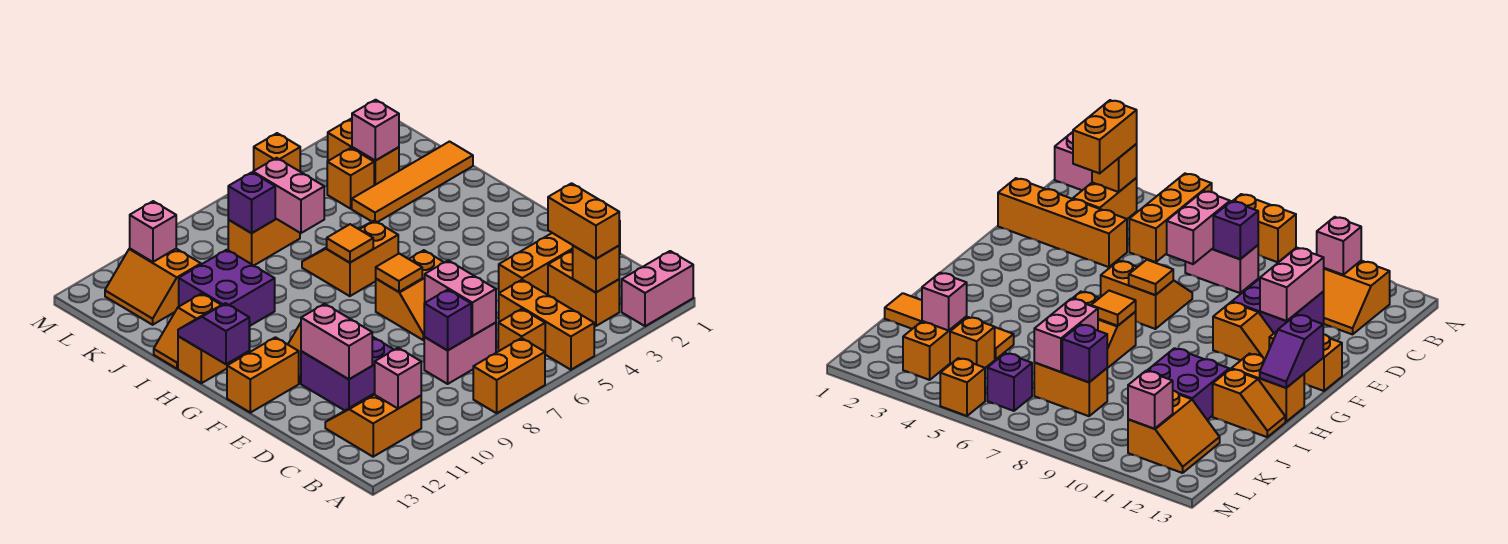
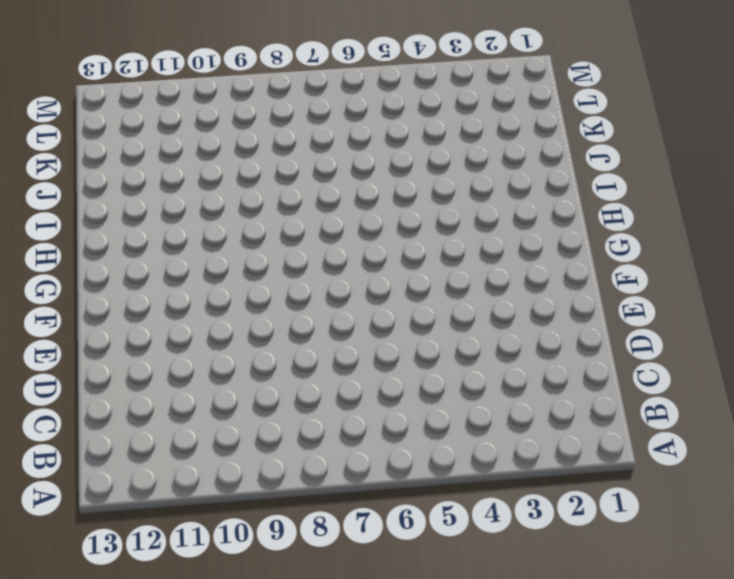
none -> pink 1x2 brick [622,251,693,326]
none -> orange 1x3 brick [499,280,594,370]
none -> orange 1x2 brick [473,338,545,413]
none -> orange 1x2 brick [548,251,619,326]

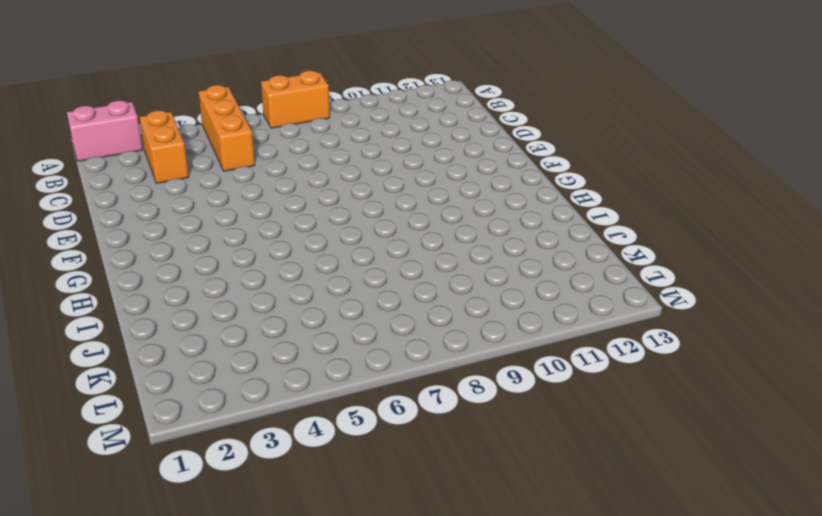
none -> orange 1x1 brick [498,309,545,352]
none -> orange 2x2 slope [325,393,421,457]
none -> pink 1x2 brick [424,323,496,384]
none -> orange 1x4 brick [499,221,620,295]

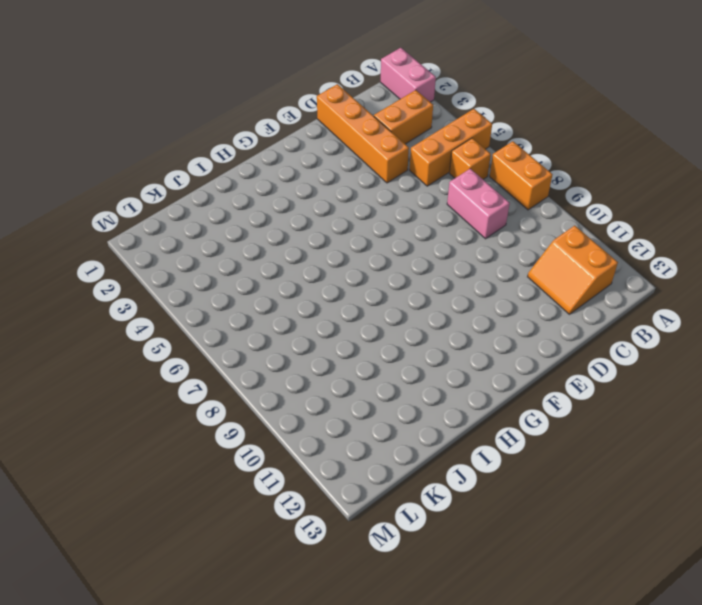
none -> purple 2x2 brick [301,337,394,410]
none -> orange 2x2 slope [376,250,444,340]
none -> orange 1x2 slope [1213,302,1274,360]
none -> orange 1x2 brick [227,337,299,413]

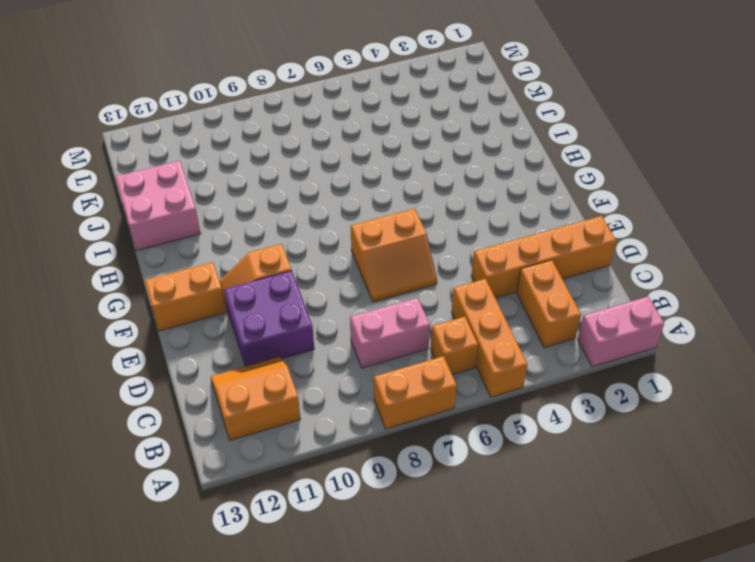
pink 2x2 brick [116,161,201,251] -> orange 1x2 slope [154,293,221,369]
none -> orange 2x2 slope [302,221,398,296]
none -> orange 1x2 brick [178,322,250,383]
none -> purple 2x2 brick [179,250,275,326]
none -> orange 1x4 tile [352,142,473,222]

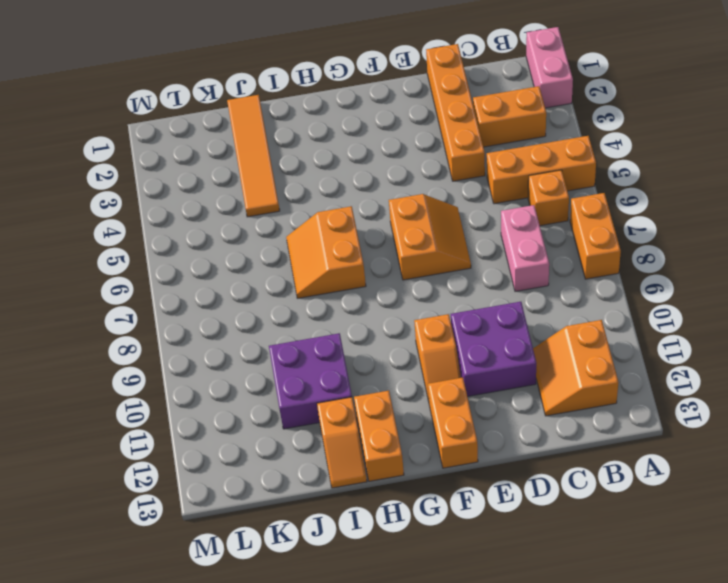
none -> orange 1x2 brick [328,119,399,185]
none -> orange 1x1 brick [327,148,374,209]
none -> orange 1x2 brick [228,218,300,265]
none -> orange 2x2 slope [105,249,201,325]

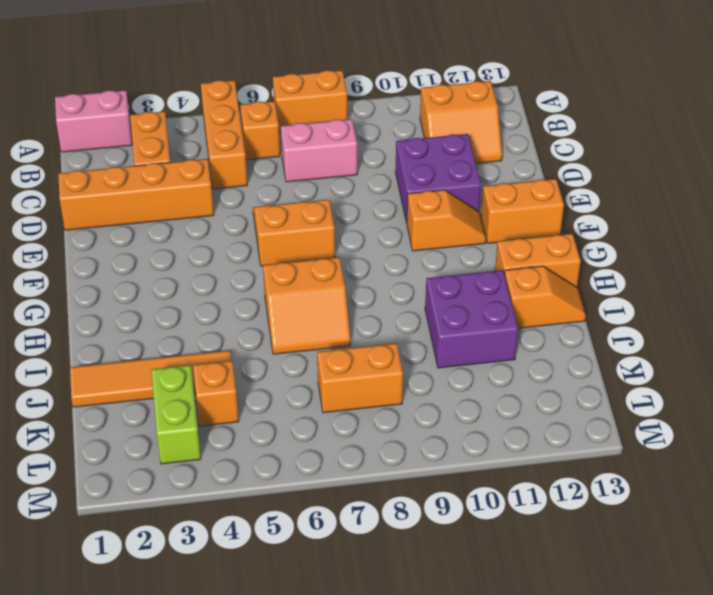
lime 1x2 brick [151,365,201,464] -> orange 1x2 brick [328,119,399,185]
none -> orange 2x2 slope [105,249,201,325]
none -> purple 1x1 brick [987,353,1032,411]
none -> orange 1x1 brick [254,133,300,171]
none -> orange 1x1 brick [573,246,619,293]

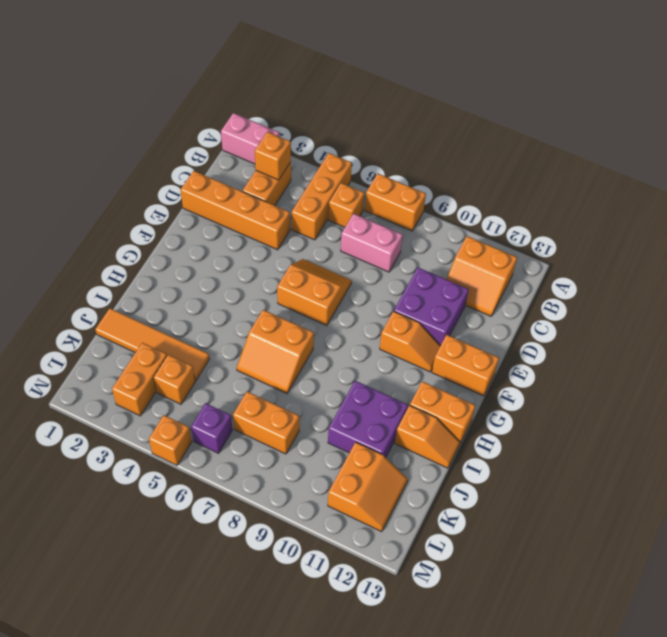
none -> pink 1x1 brick [375,348,421,409]
none -> pink 1x2 brick [425,260,496,336]
none -> purple 1x1 brick [424,290,471,350]
none -> pink 1x2 brick [301,304,372,379]

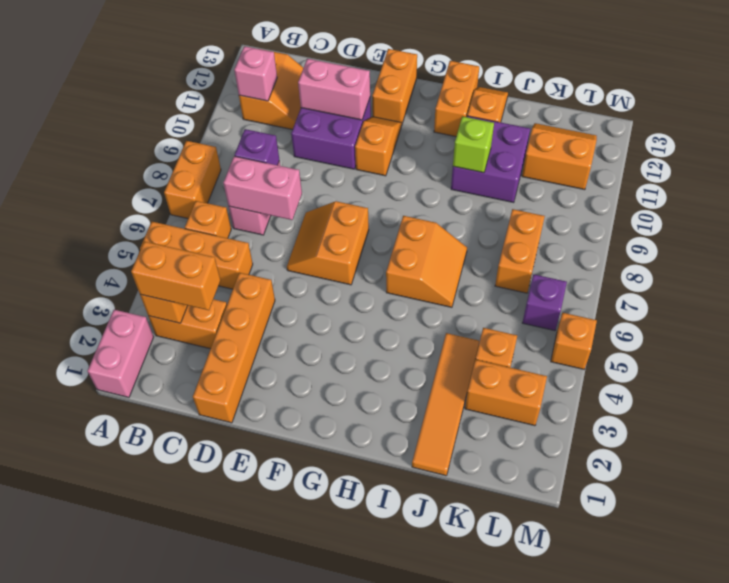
lime 1x1 brick [453,116,494,173] -> none
none -> orange 1x1 tile [376,254,422,292]
none -> purple 1x2 slope [178,303,249,364]
none -> orange 1x1 tile [327,224,373,263]
none -> pink 1x2 brick [253,158,324,233]

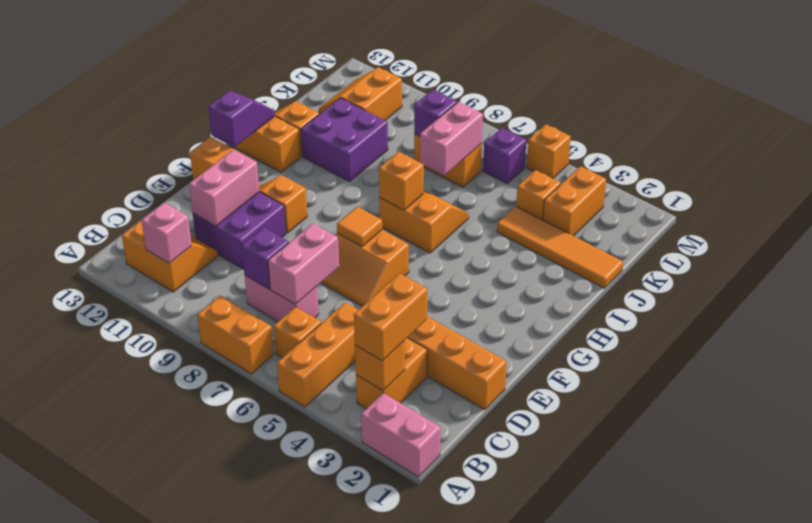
orange 1x1 brick [379,152,424,210] -> orange 1x1 tile [327,224,373,263]
none -> pink 1x1 brick [352,100,399,161]
none -> pink 1x1 brick [130,201,176,262]

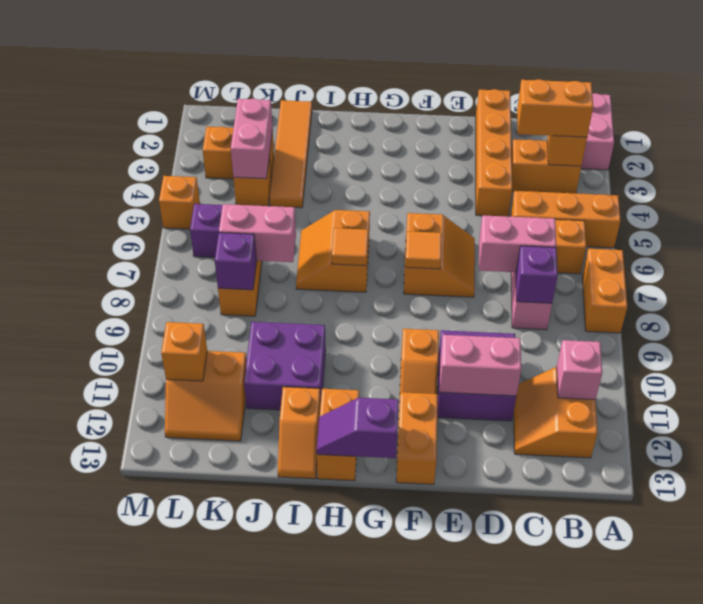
pink 1x2 brick [231,99,273,179] -> pink 1x1 brick [352,100,399,161]
orange 1x1 brick [161,322,207,381] -> pink 1x1 brick [130,201,176,262]

